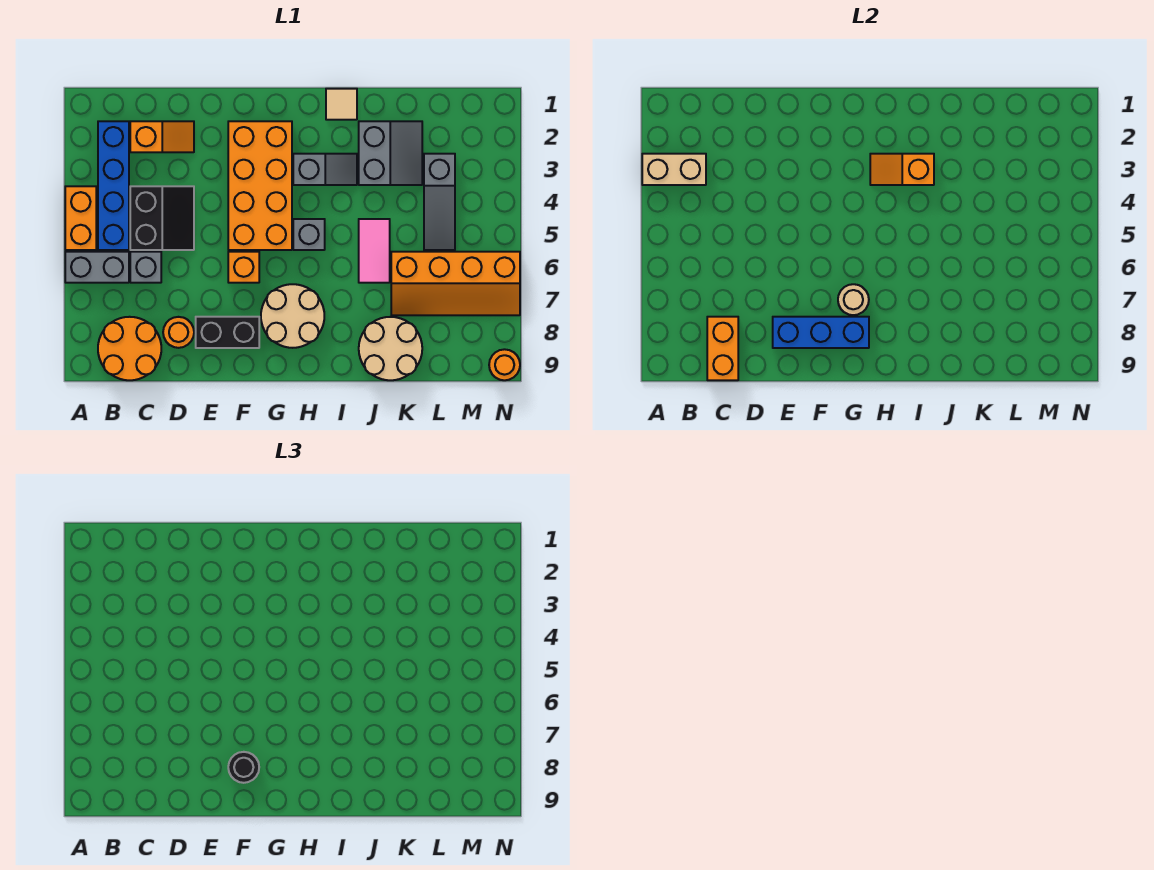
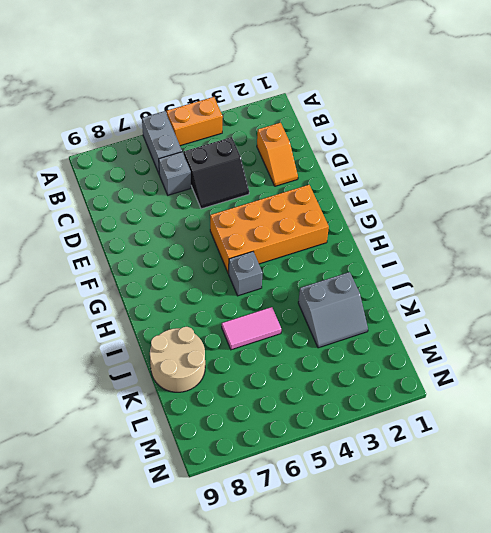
none -> blue 1x4 brick [98,121,129,250]
none -> orange 2x2 round brick [98,317,161,380]
none -> orange 1x1 round brick [163,317,194,348]

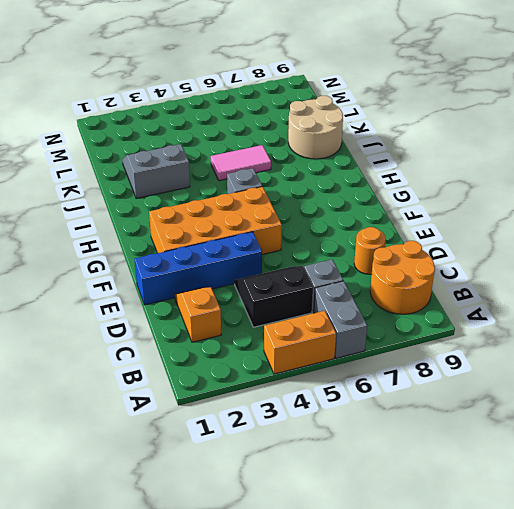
blue 1x4 brick [135,232,262,305] -> blue 1x4 brick moved to [98,121,129,250]
none -> black 1x2 brick [196,317,259,348]
none -> orange 1x1 brick [228,252,259,283]
none -> tan 2x2 round brick [261,284,324,348]

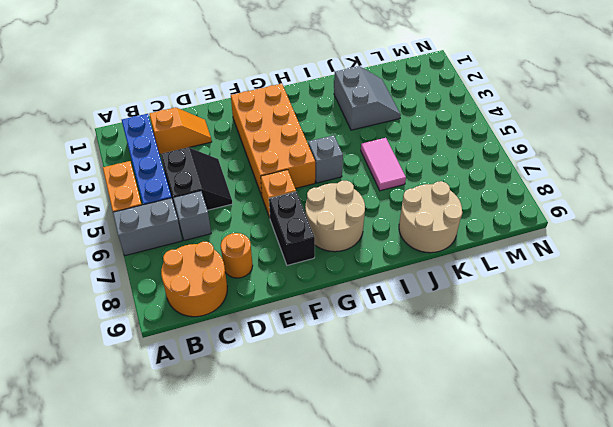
black 1x2 brick [269,192,315,265] -> black 1x2 brick turned to [196,317,259,348]
none -> grey 1x2 slope [293,154,357,185]
none -> tan 1x1 tile [326,89,357,120]
none -> orange 2x4 slope [391,252,520,315]

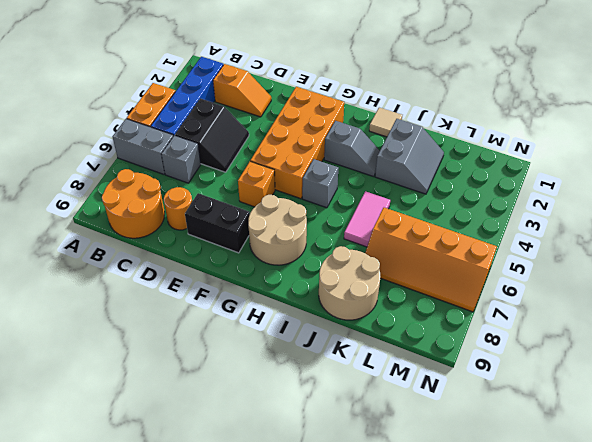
none -> grey 1x3 slope [424,154,455,250]
none -> orange 1x1 round brick [489,349,520,380]
none -> tan 1x2 brick [642,154,706,185]

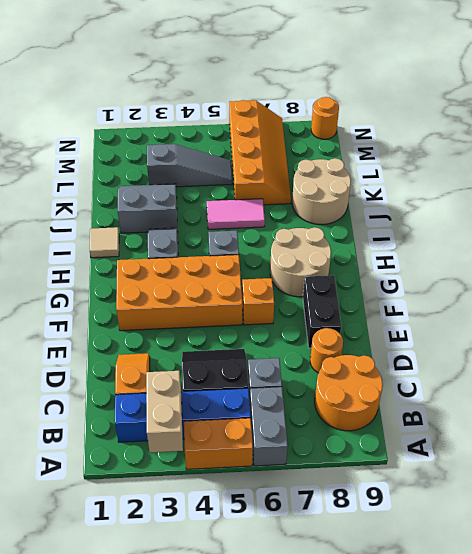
none -> orange 1x2 brick [707,317,738,380]
none -> blue 1x3 brick [773,317,869,348]
none -> tan 1x1 round brick [838,284,869,315]

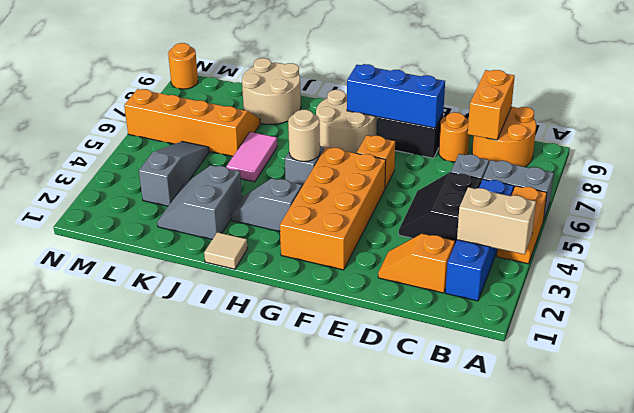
tan 1x1 round brick [288,110,320,162] -> tan 1x1 round brick moved to [838,284,869,315]
none -> orange 1x2 slope [870,154,934,185]
none -> black 1x1 round brick [228,752,259,783]

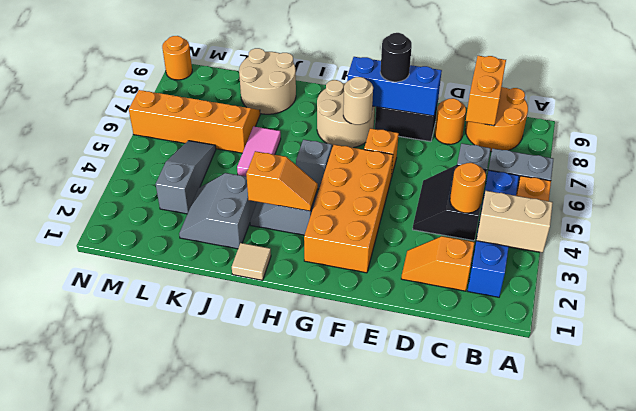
orange 1x1 round brick [450,163,486,213] -> none

